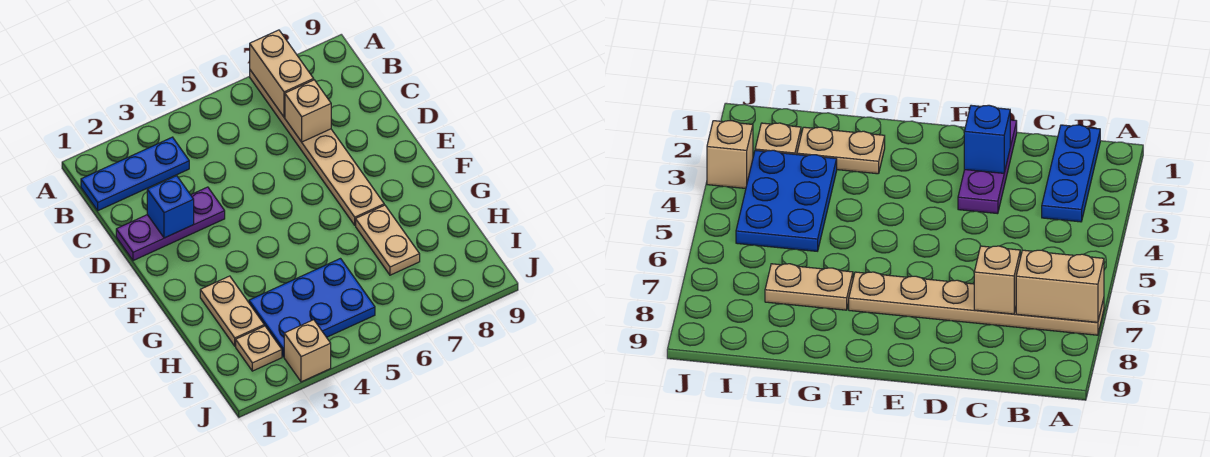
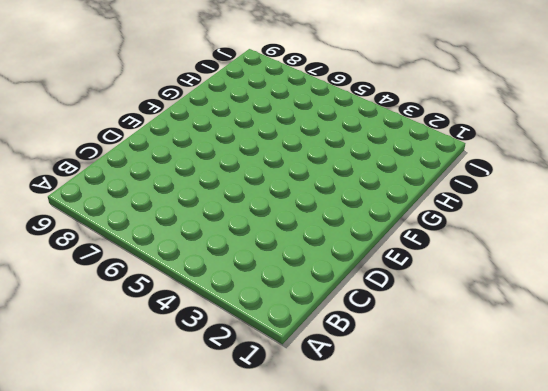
none -> tan 1x6 plate [250,70,384,225]
none -> blue 1x3 plate [81,137,189,211]

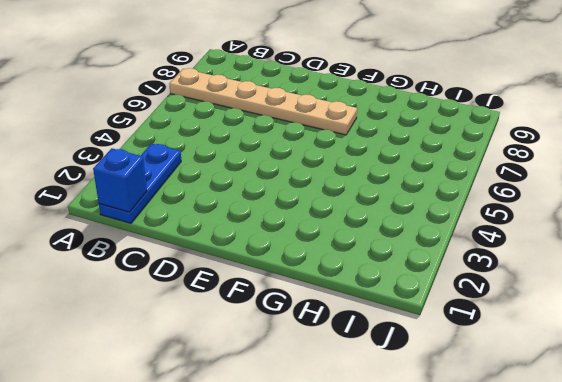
blue 1x1 brick [93,148,147,212] -> blue 1x1 brick moved to [147,176,194,238]
none -> purple 1x3 plate [116,187,225,261]
none -> tan 1x2 plate [200,276,264,346]

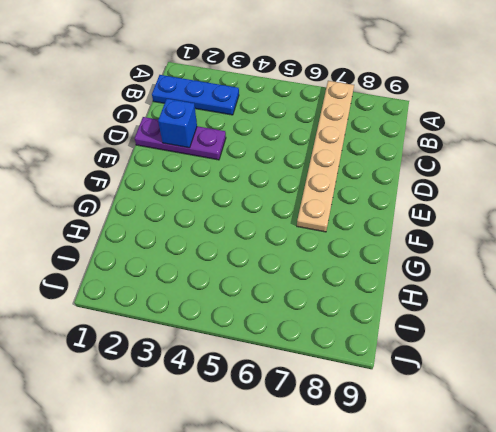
none -> tan 1x2 plate [200,276,264,346]
none -> tan 1x2 plate [356,205,420,275]

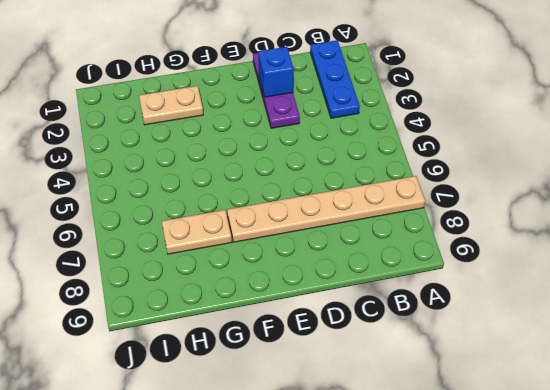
none -> blue 2x3 plate [249,259,375,357]
none -> tan 1x1 plate [236,326,282,371]

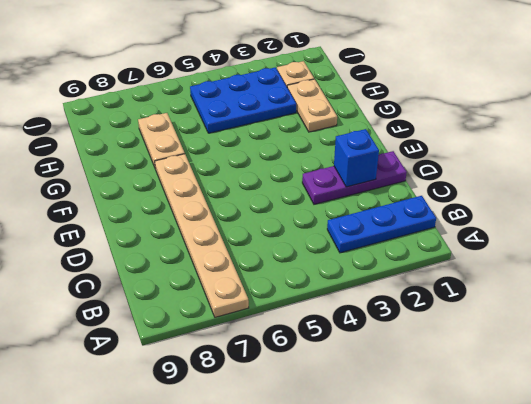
none -> tan 1x1 brick [284,320,331,382]
none -> tan 1x2 brick [250,30,314,117]

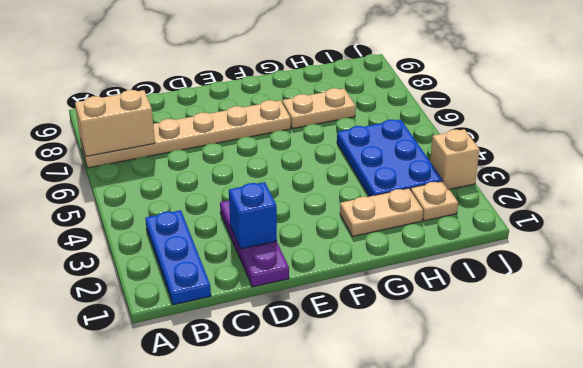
none -> tan 1x1 brick [285,80,331,142]

